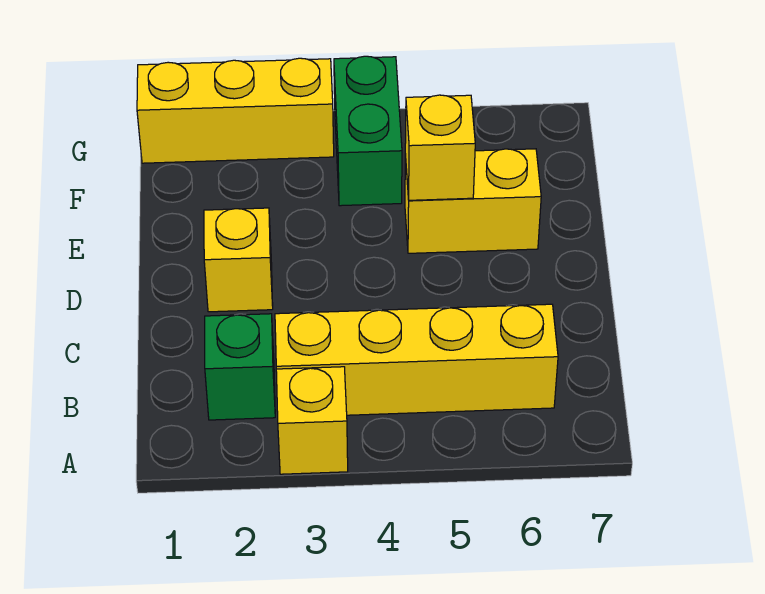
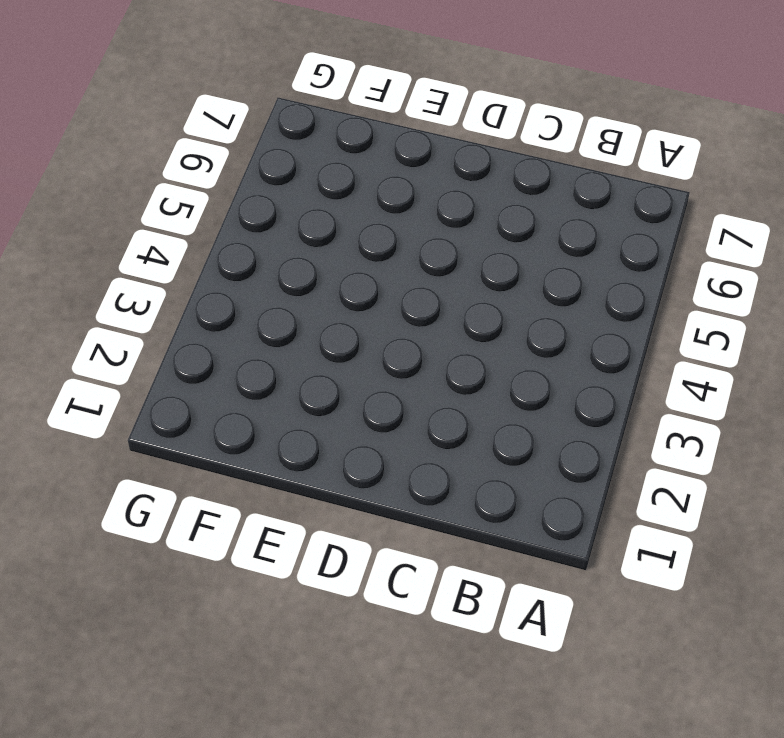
none -> yellow 1x1 brick [276,367,348,474]
none -> green 1x1 brick [205,314,275,420]

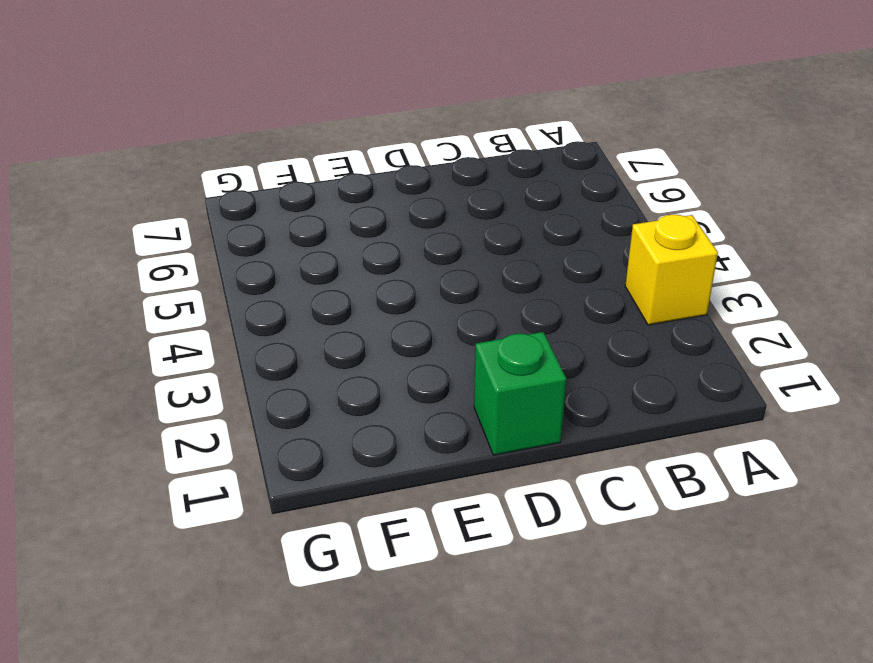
green 1x1 brick [474,332,566,455] -> green 1x1 brick moved to [205,314,275,420]
none -> yellow 1x4 brick [275,304,558,415]
none -> yellow 1x1 brick [204,208,273,312]

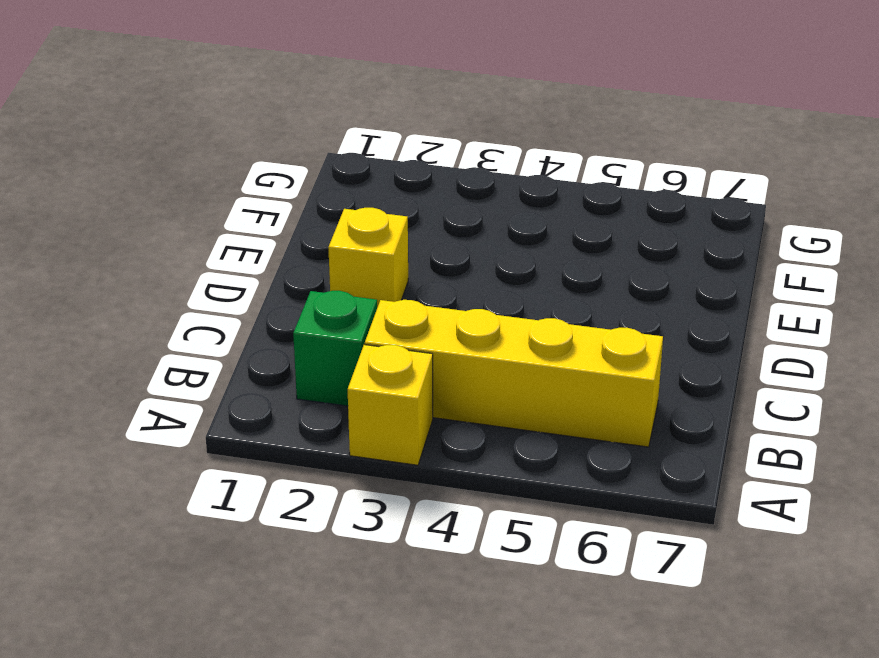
none -> yellow 1x2 brick [405,149,541,253]
none -> green 1x2 brick [334,56,402,206]

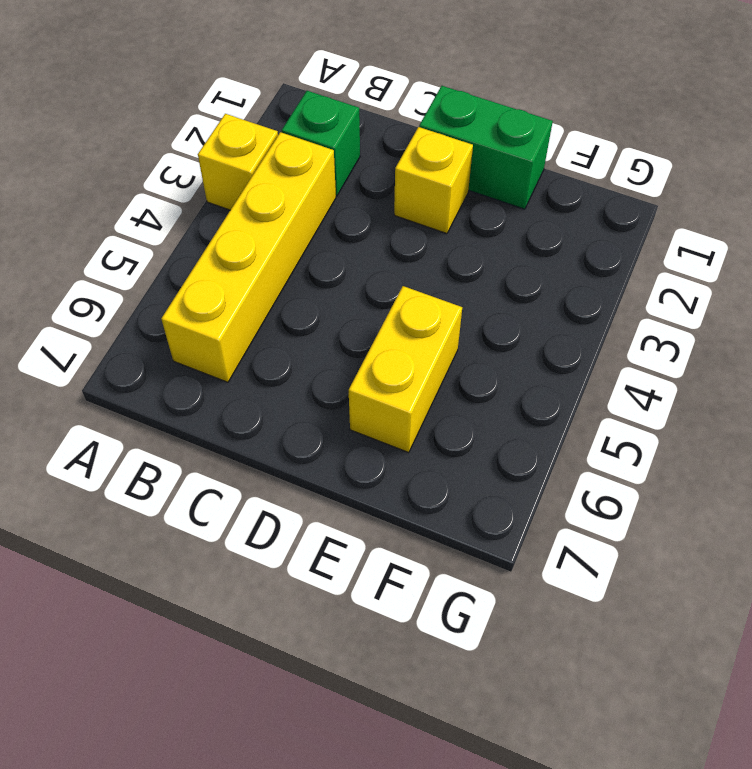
green 1x2 brick [419,86,553,209] -> green 1x2 brick moved to [334,56,402,206]
none -> yellow 1x3 brick [137,58,334,163]
none -> yellow 1x1 brick [405,95,475,200]

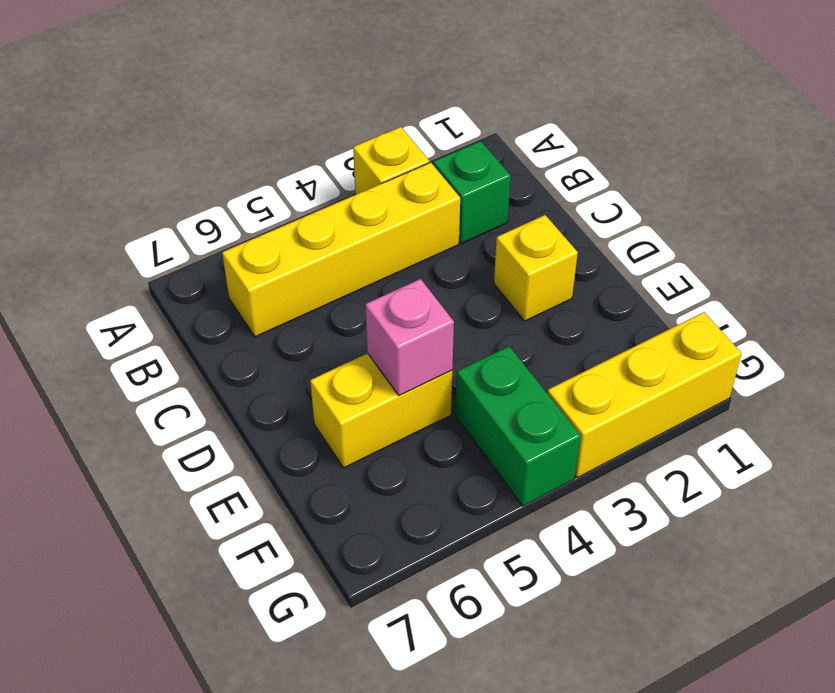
pink 1x1 brick [365,279,454,395] -> yellow 1x1 brick [405,95,475,200]

